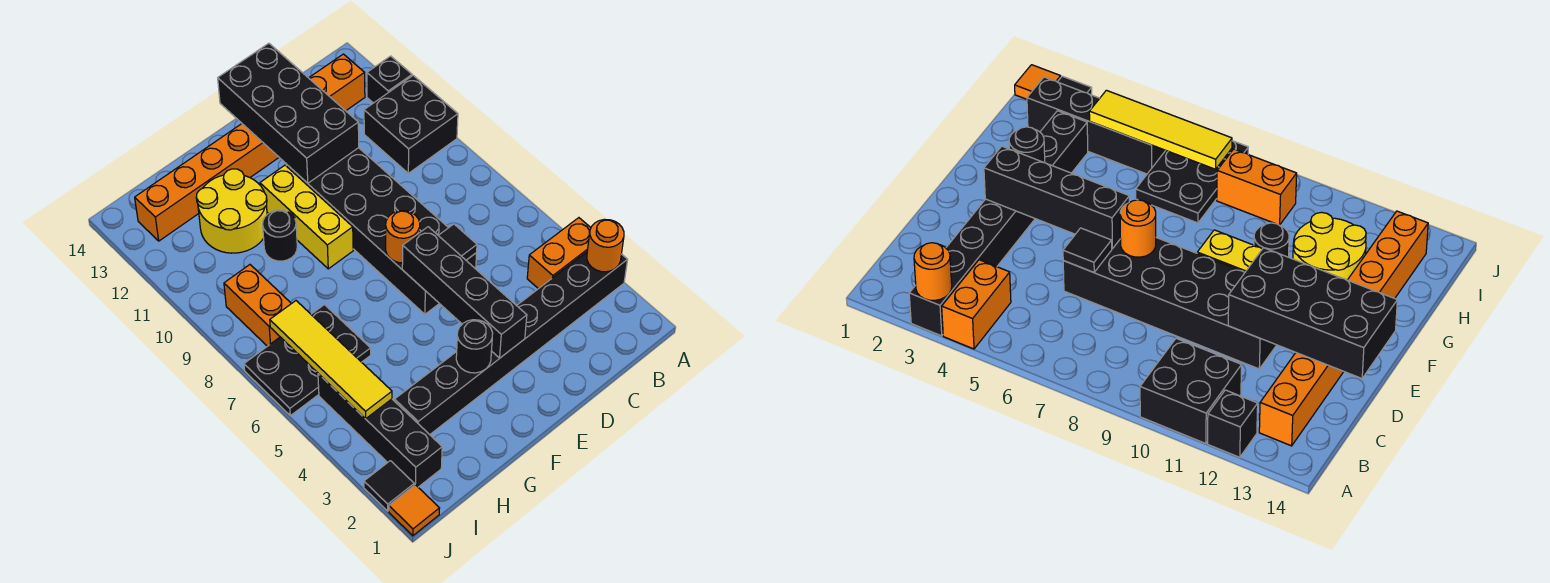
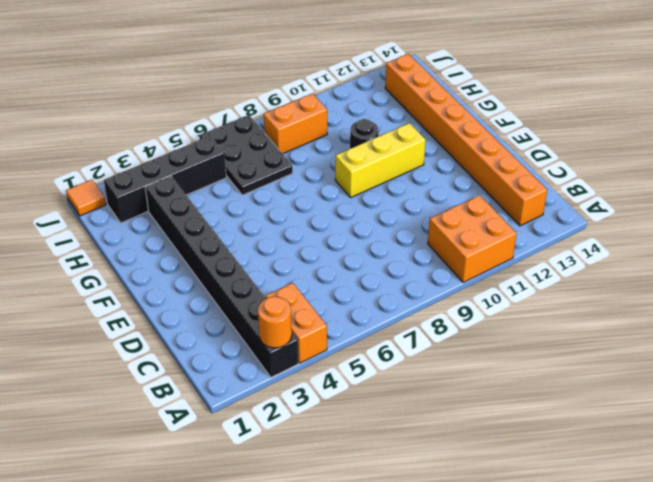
orange 2x2 brick [428,195,517,282] -> black 2x2 brick [364,76,458,173]
none -> black 1x1 brick [367,56,412,103]
none -> black 2x6 brick [286,148,477,314]
none -> yellow 2x2 round brick [196,169,267,253]

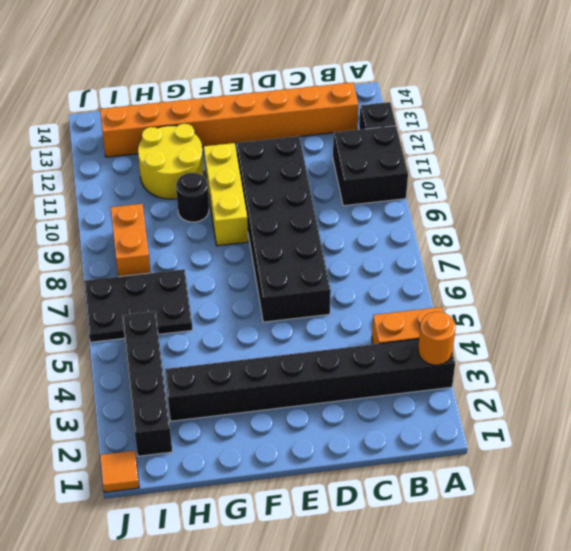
none -> black 1x1 tile [364,461,414,511]
none -> black 1x1 tile [438,224,477,260]
none -> black 2x4 brick [218,43,359,183]

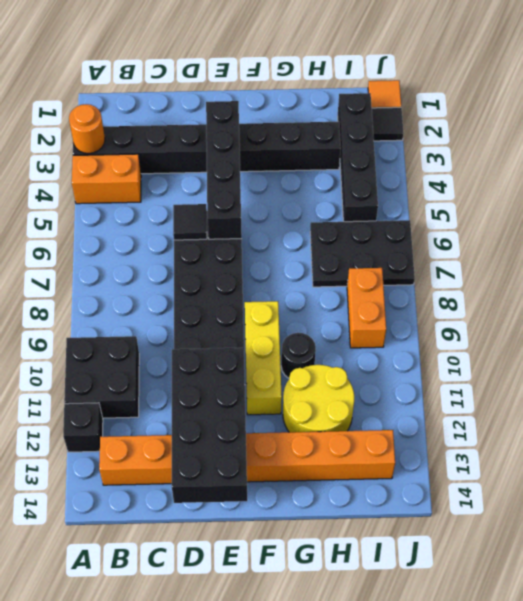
none -> orange 1x1 round brick [386,211,420,263]
none -> black 1x1 round brick [456,320,493,373]
none -> yellow 1x4 tile [270,301,392,419]

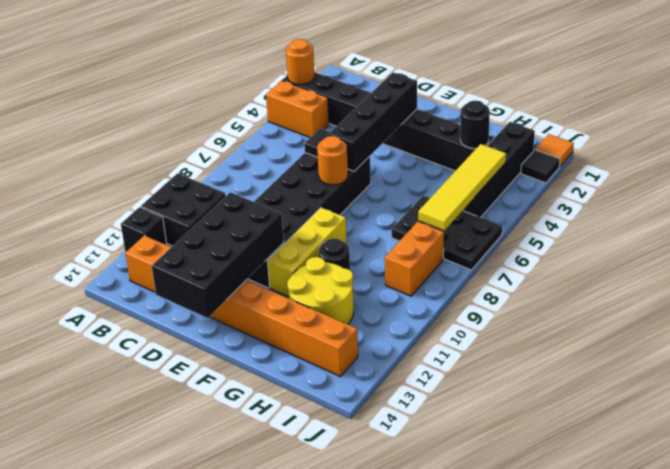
black 1x1 round brick [460,100,490,148] -> black 1x1 round brick moved to [456,320,493,373]

